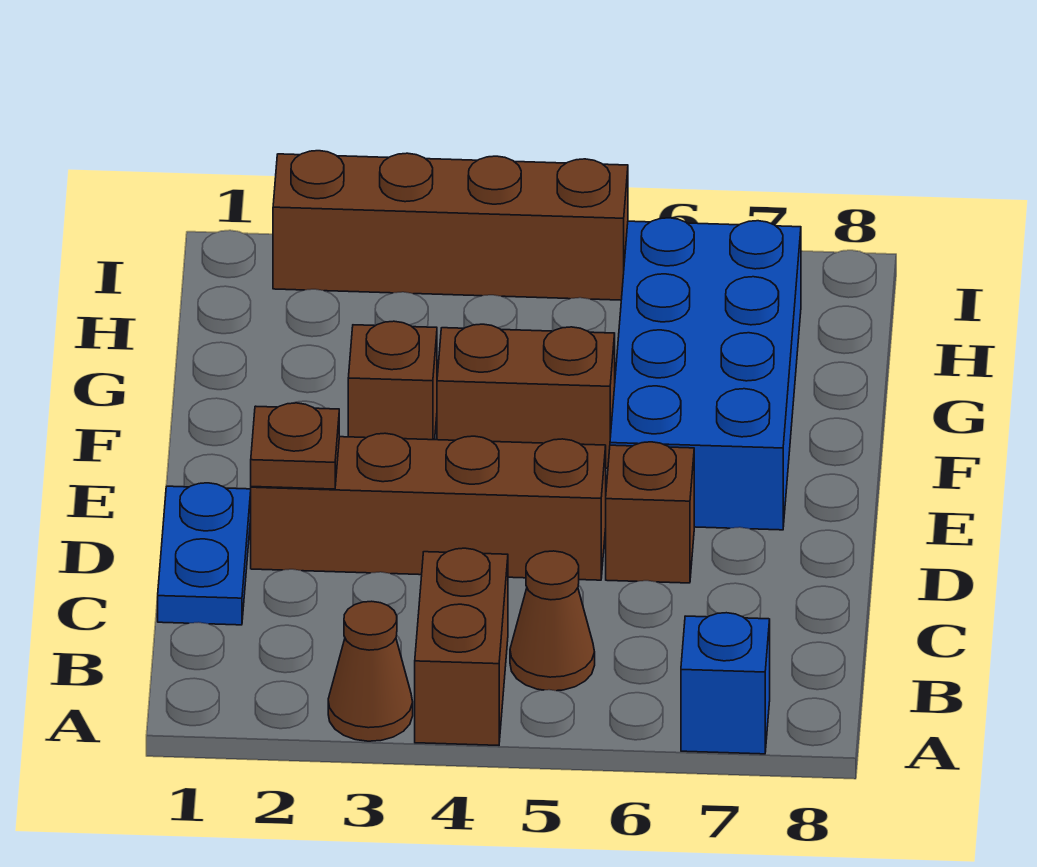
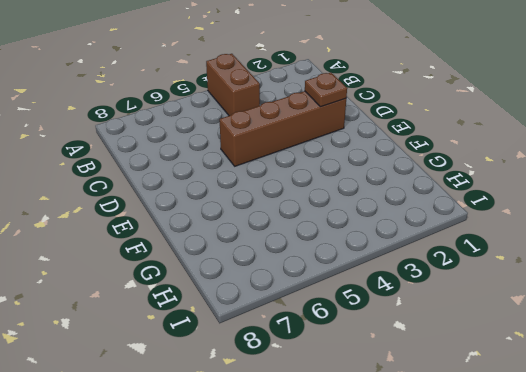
none -> brown 1x1 cone [328,601,413,741]
none -> blue 1x1 brick [681,613,770,754]
none -> brown 1x1 cone [510,551,595,691]

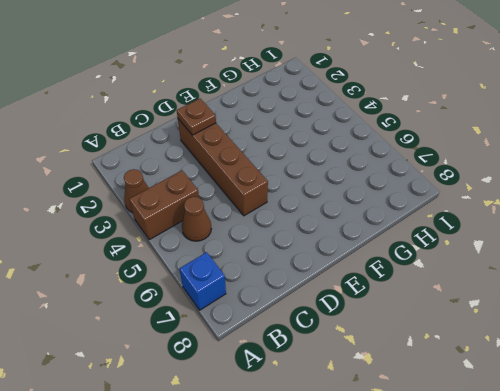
none -> blue 1x2 plate [158,483,251,625]
none -> brown 1x1 brick [606,442,694,583]
none -> blue 2x4 brick [610,218,801,530]

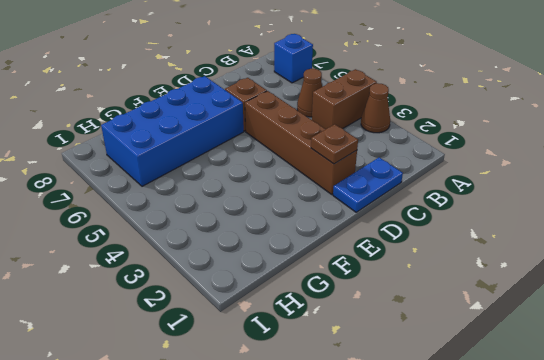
none -> brown 1x1 brick [348,321,437,440]
none -> brown 1x2 brick [437,324,615,468]
none -> brown 1x4 brick [273,151,628,300]

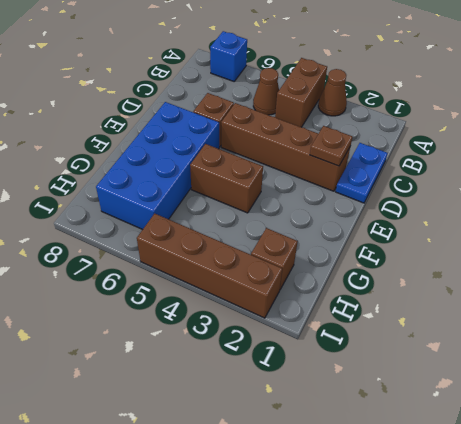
brown 1x1 brick [251,228,298,289] -> brown 1x1 brick moved to [348,321,437,440]

